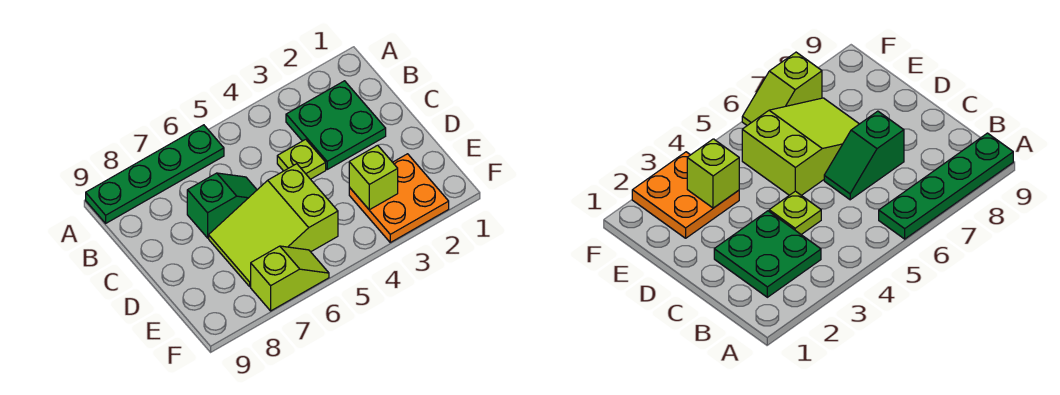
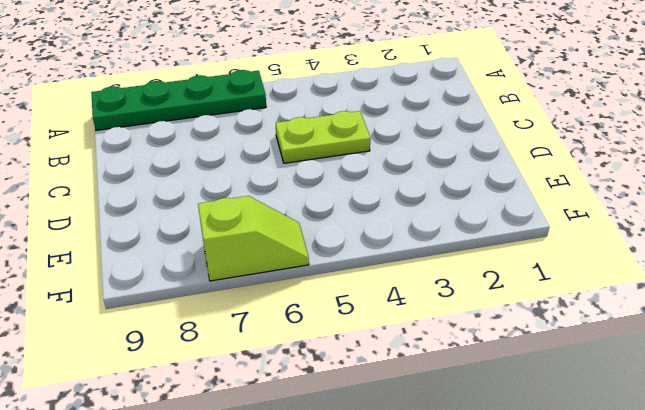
lime 1x2 plate [276,111,370,163] -> lime 1x1 plate [277,139,326,179]
none -> green 2x2 plate [286,81,386,169]
none -> green 1x2 slope [187,173,257,238]

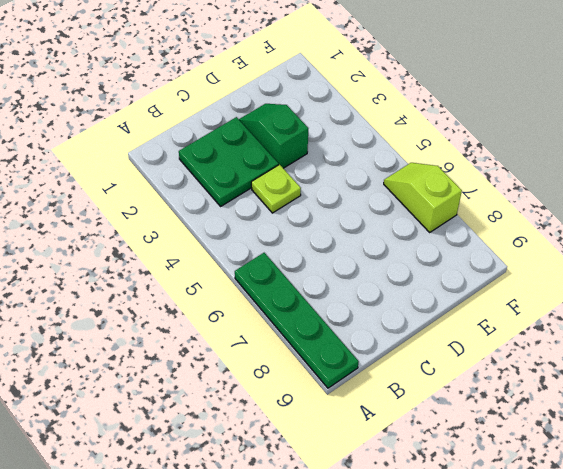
green 1x2 slope [239,104,308,168] -> green 1x2 slope moved to [187,173,257,238]
none -> lime 2x3 slope [209,164,338,286]
none -> orange 2x2 plate [349,154,449,242]

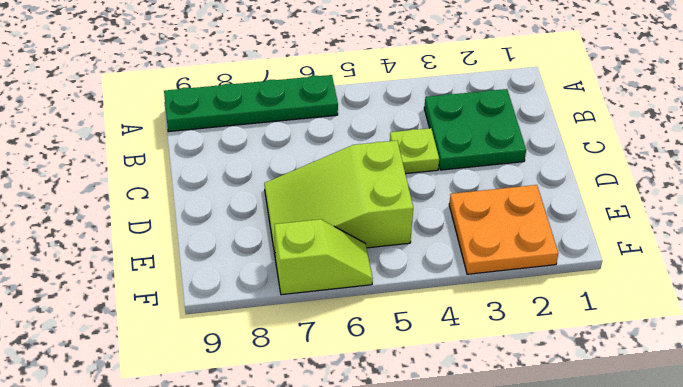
none -> green 1x2 slope [187,173,257,238]
none -> lime 1x1 brick [349,145,398,210]

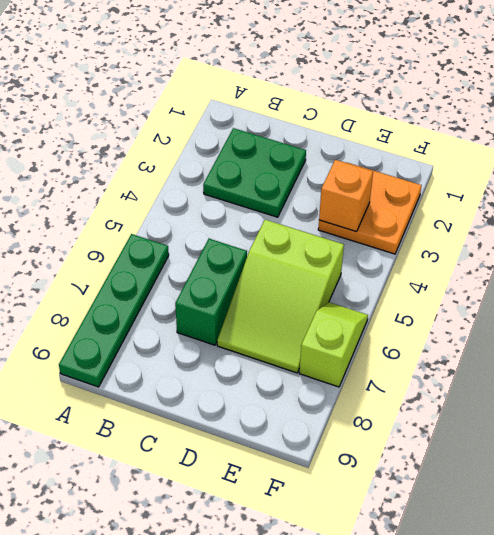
green 1x2 brick [175,239,247,345] -> green 1x2 slope [187,173,257,238]
orange 1x1 brick [319,160,373,232] -> lime 1x1 brick [349,145,398,210]
none -> lime 1x1 plate [277,139,326,179]

